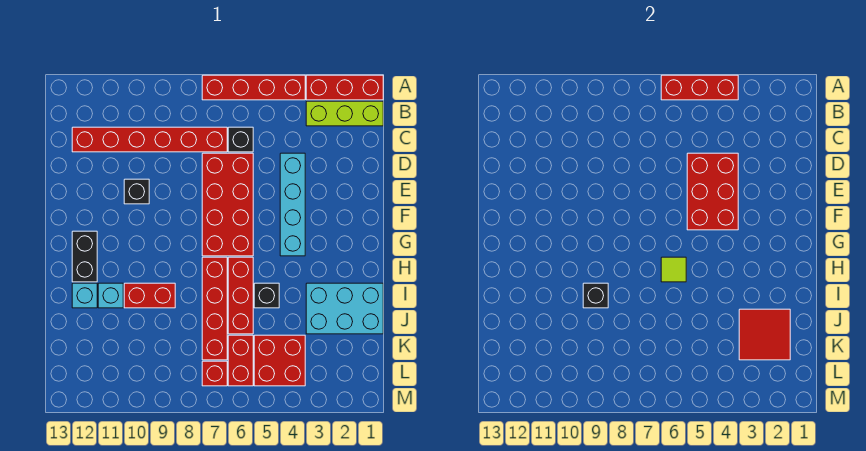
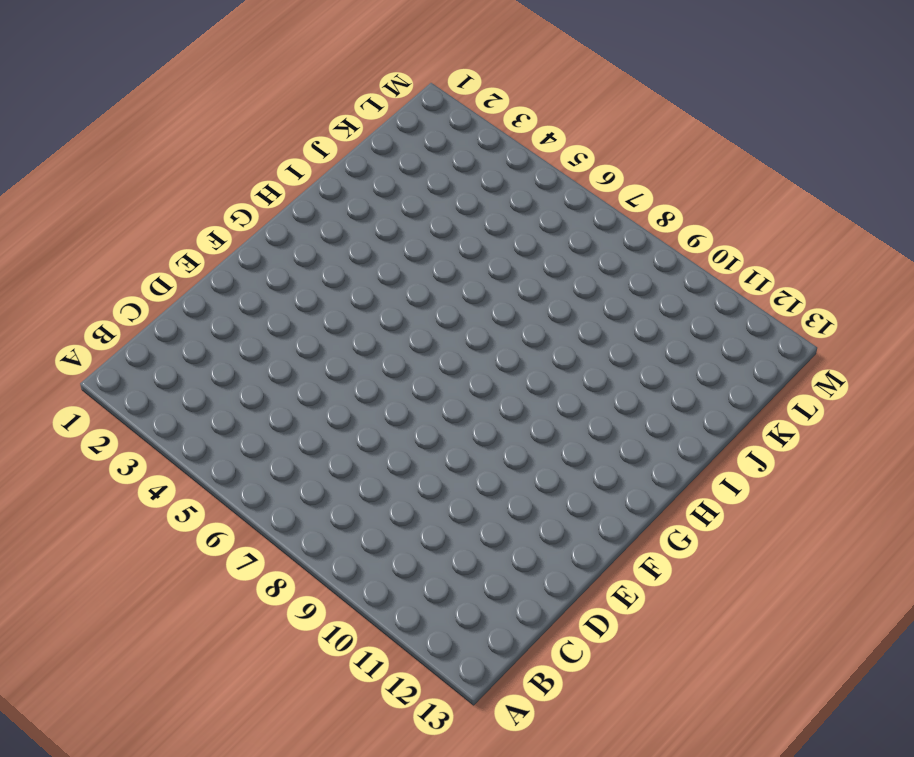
none -> red 1x3 brick [306,75,383,100]
none -> red 1x4 brick [202,75,305,100]
none -> lime 1x3 brick [306,101,383,126]

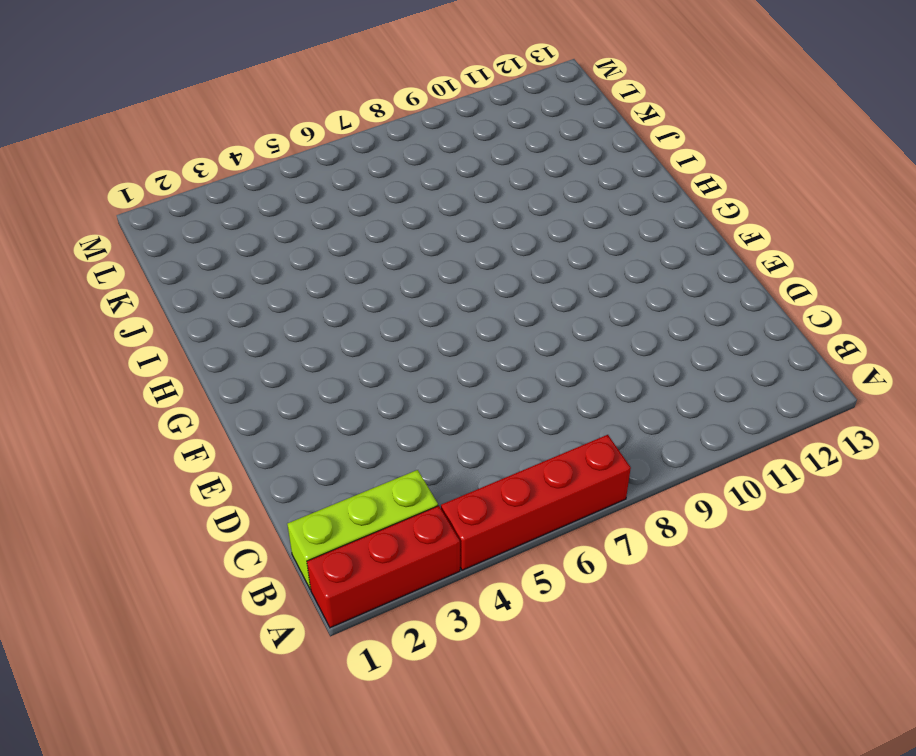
none -> black 1x1 brick [228,127,253,152]
none -> red 1x6 brick [72,127,227,152]
none -> cyan 1x4 brick [280,153,305,256]

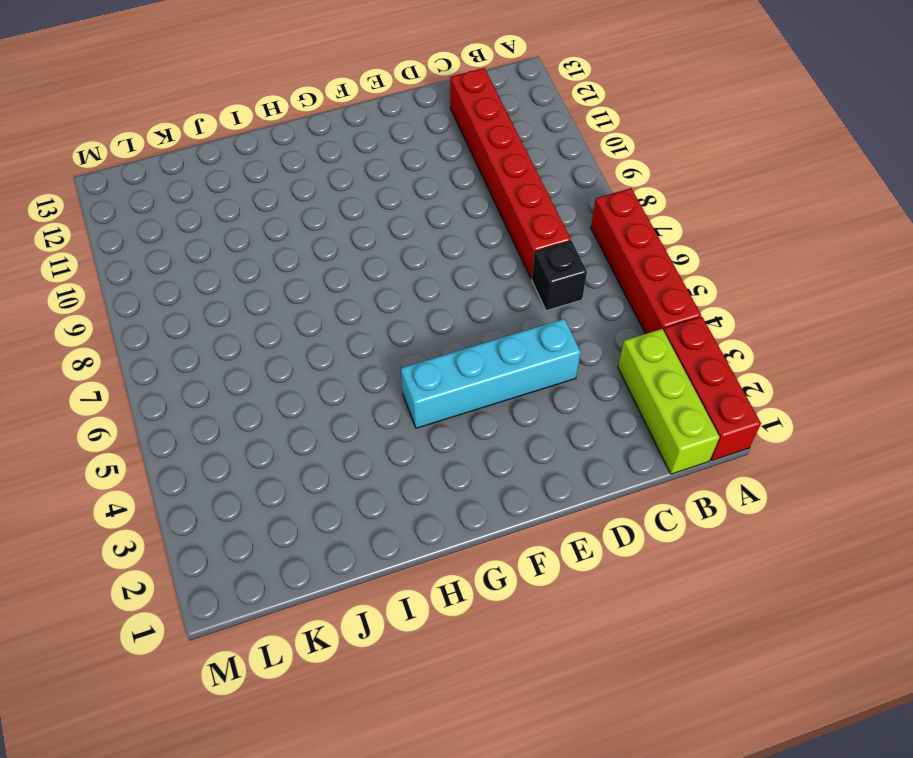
none -> red 2x4 brick [202,153,253,256]
none -> black 1x1 brick [124,179,149,204]
none -> black 1x2 brick [72,231,97,282]

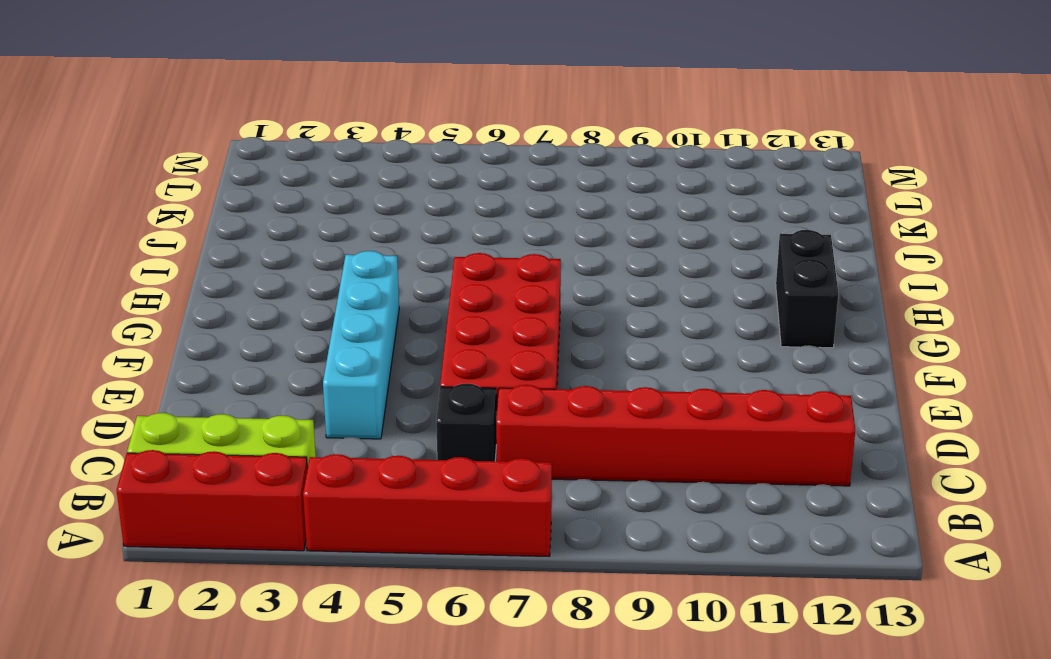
none -> black 1x1 brick [124,179,149,204]
none -> red 1x3 brick [228,257,253,334]
none -> red 1x4 brick [202,257,227,360]

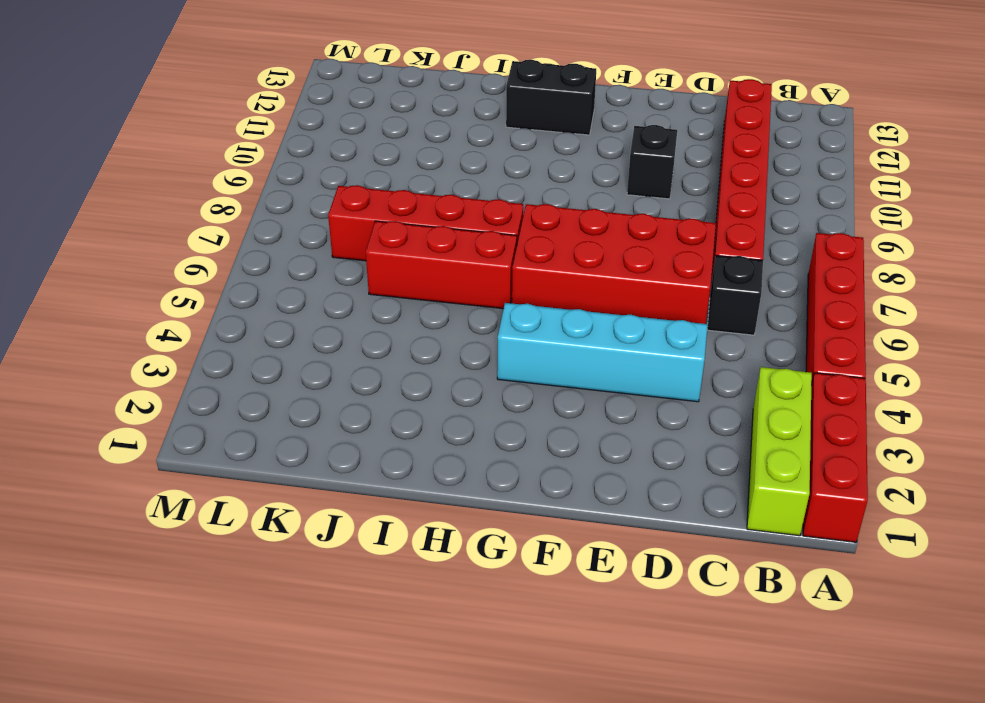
none -> cyan 2x3 brick [306,283,383,334]
none -> black 1x1 brick [254,283,279,308]
none -> red 1x2 brick [124,283,175,308]

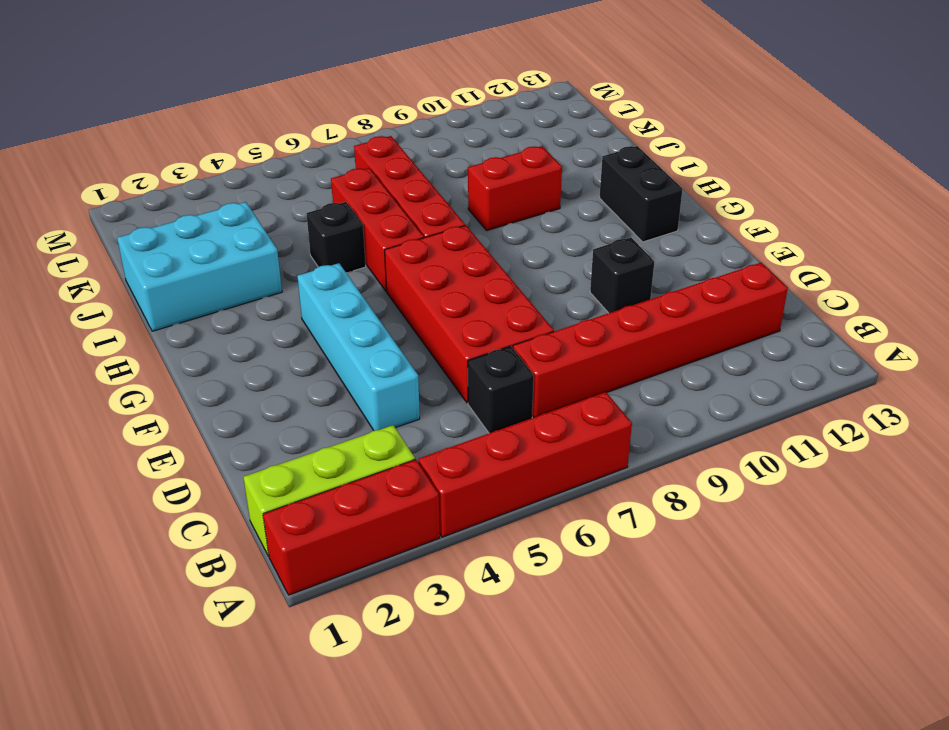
none -> cyan 1x1 brick [98,283,123,308]
none -> cyan 1x1 brick [72,283,97,308]
none -> red 2x2 brick [254,335,305,386]

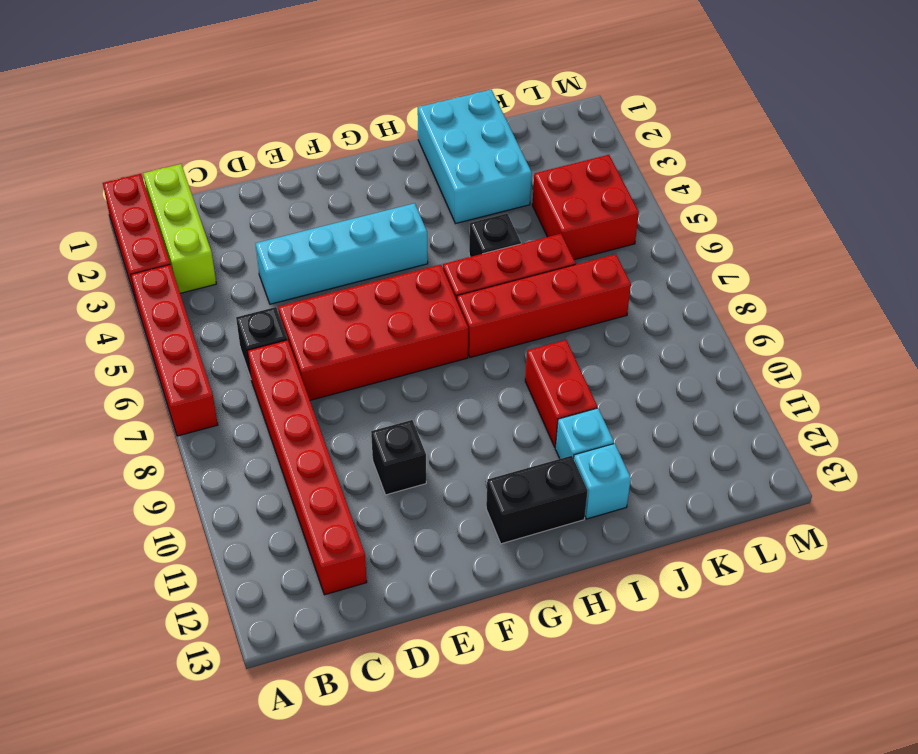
none -> red 1x2 brick [228,335,253,386]
none -> red 1x1 brick [202,361,227,386]
none -> red 1x3 brick [661,75,738,100]

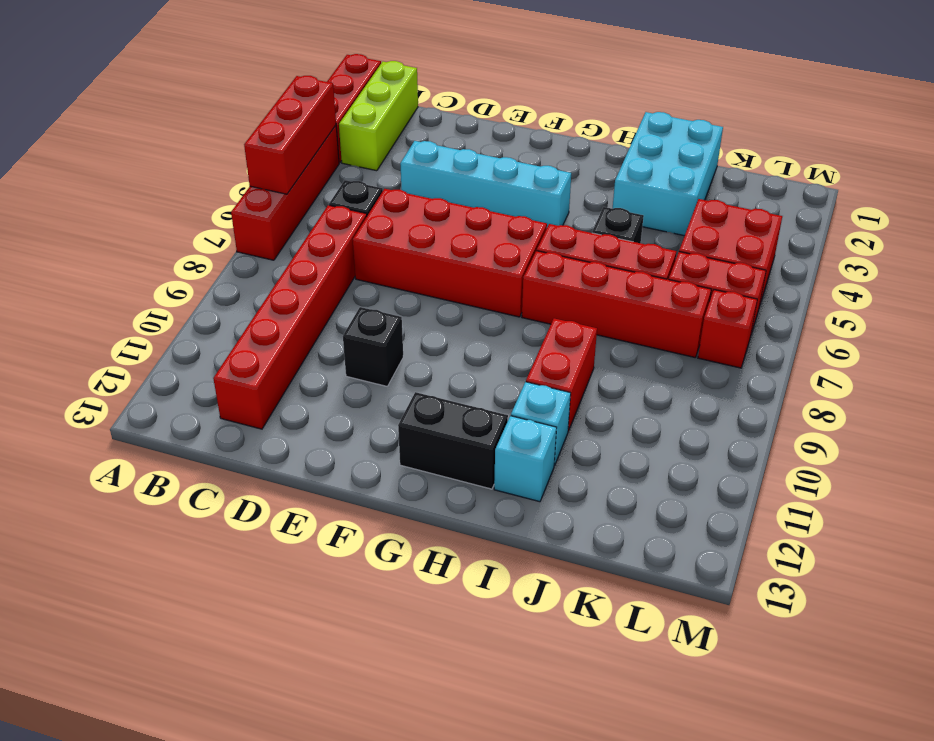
none -> red 2x3 brick [687,153,738,230]
none -> lime 1x1 tile [661,257,686,282]
none -> black 1x1 brick [583,283,608,308]

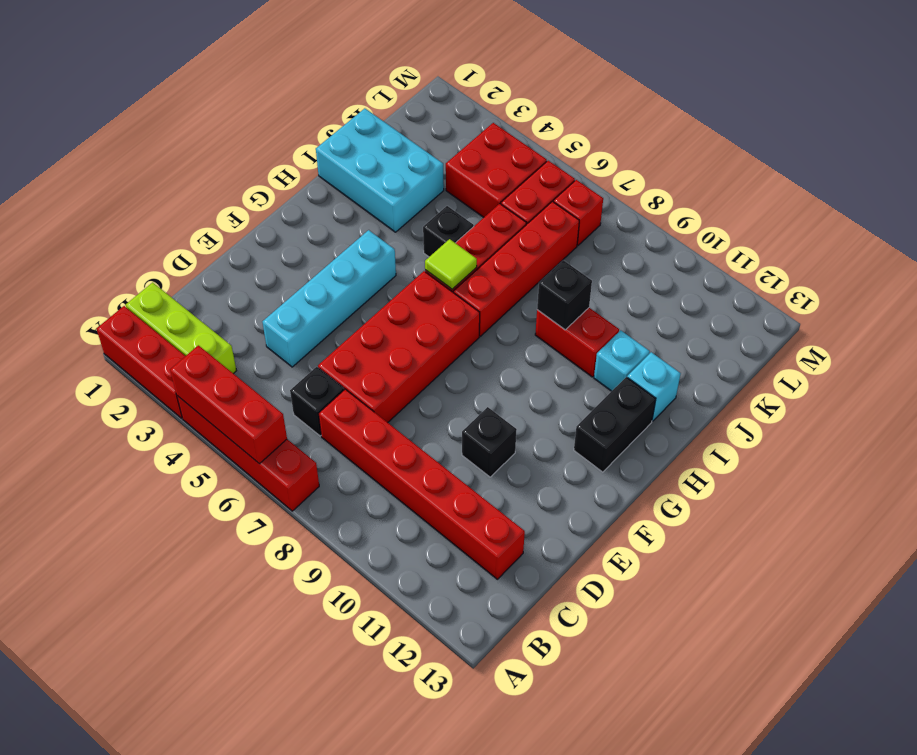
none -> red 2x3 brick [687,153,738,230]
none -> red 2x2 tile [739,309,790,360]

